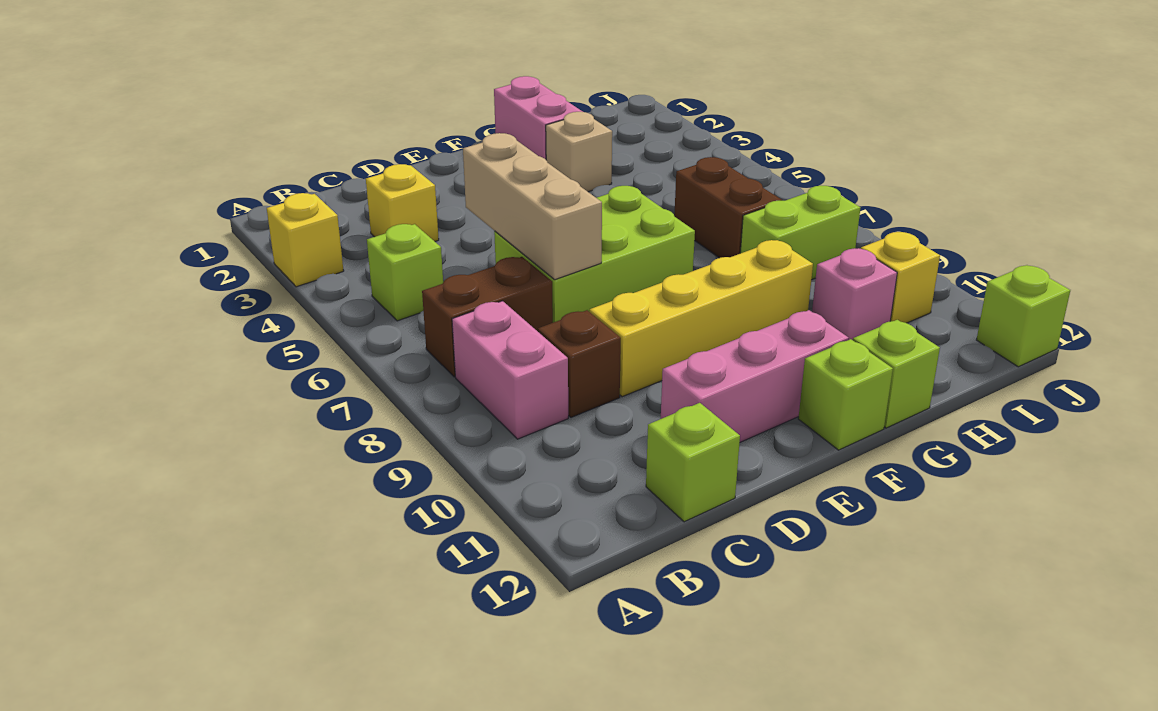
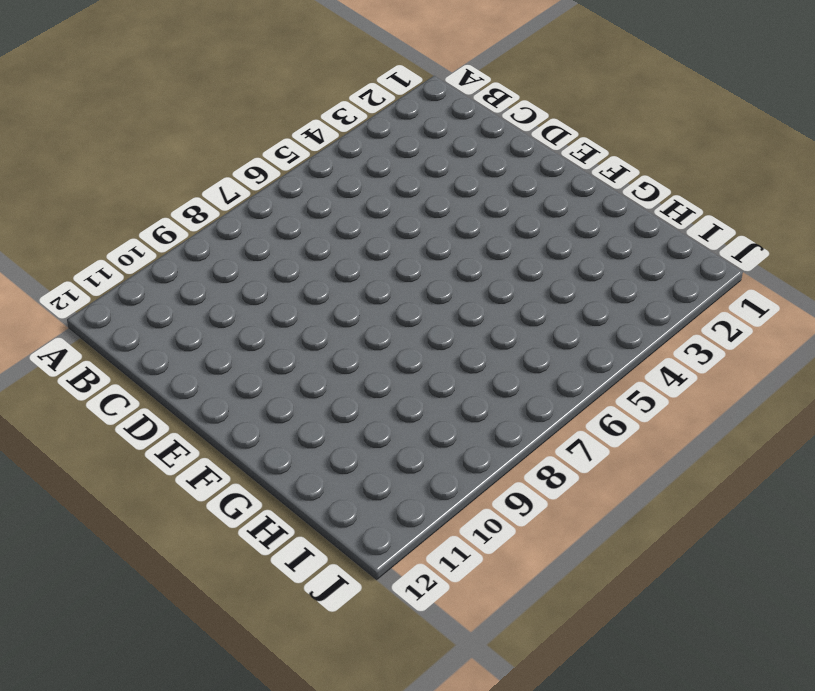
none -> yellow 1x1 brick [267,193,344,287]
none -> lime 1x1 brick [367,224,443,321]
none -> brown 1x2 brick [422,257,553,377]

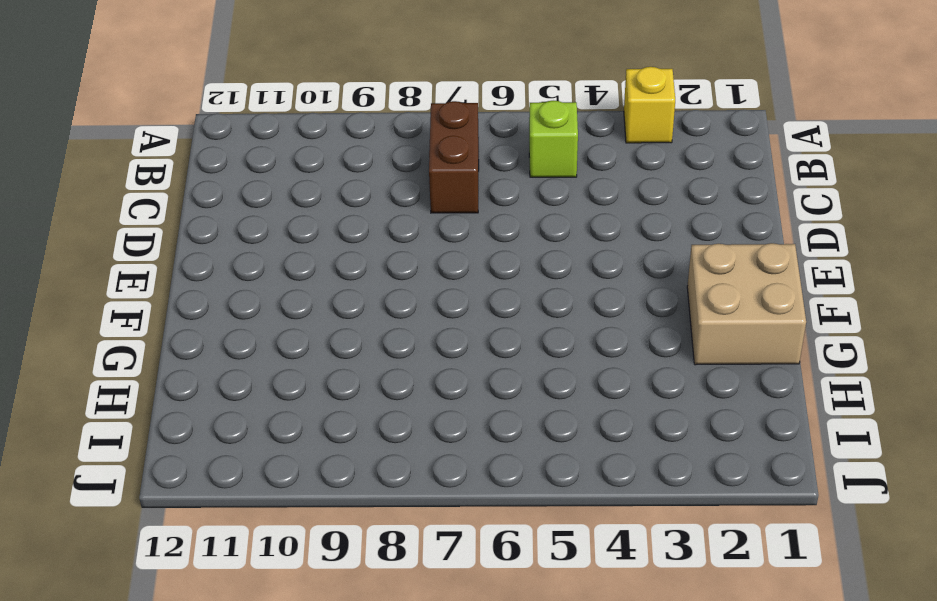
tan 2x2 brick [687,243,806,365] -> pink 1x2 brick [494,76,583,159]
none -> pink 1x2 brick [452,301,568,439]
none -> yellow 1x1 brick [366,164,439,241]
none -> brown 1x1 brick [538,310,621,417]

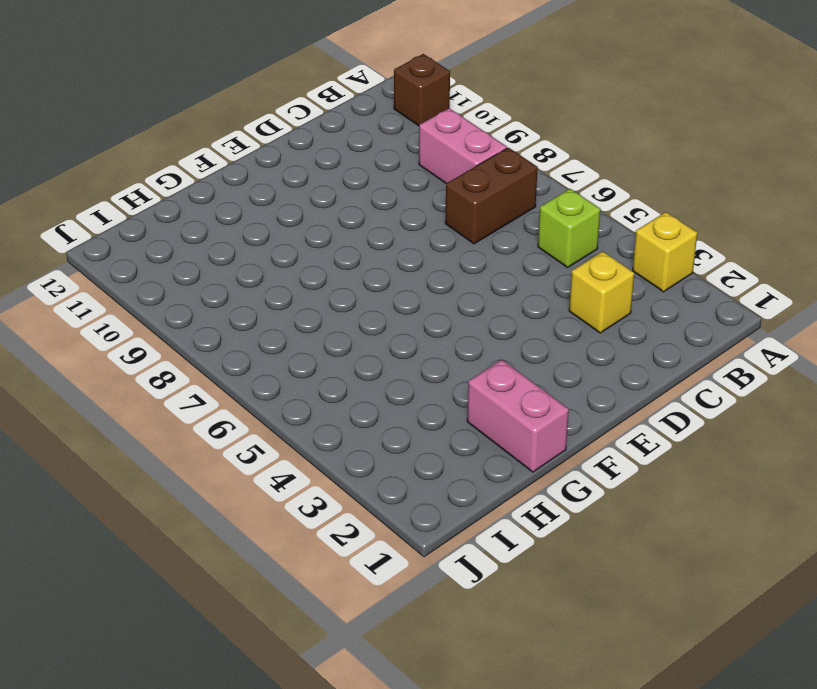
brown 1x1 brick [394,54,450,126] -> brown 1x1 brick moved to [538,310,621,417]
none -> lime 1x1 brick [646,403,740,522]
none -> lime 2x3 brick [494,186,695,323]
none -> yellow 1x4 brick [590,240,813,397]

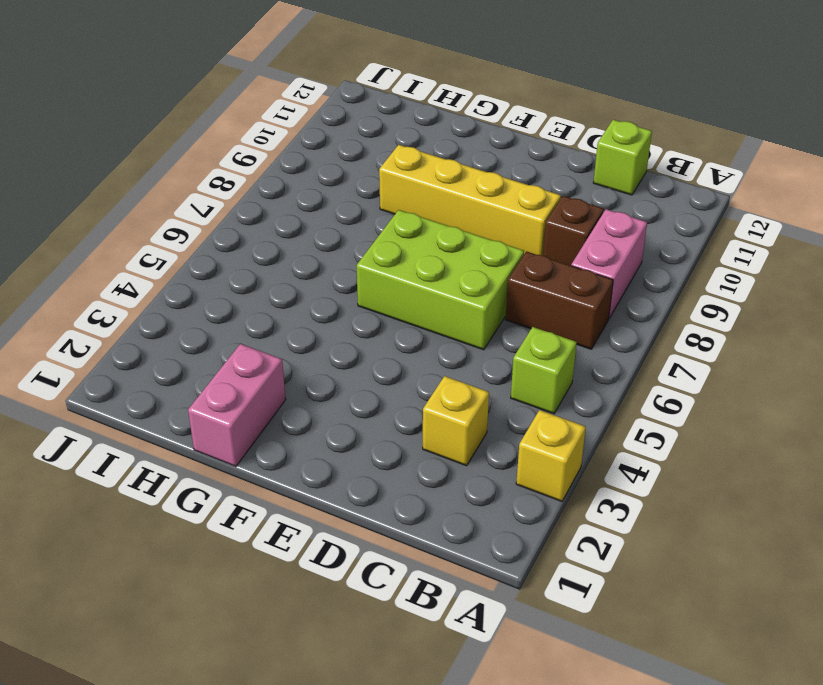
none -> pink 1x3 brick [661,310,849,442]
none -> lime 1x1 brick [798,339,893,450]
none -> tan 1x1 brick [546,112,612,192]

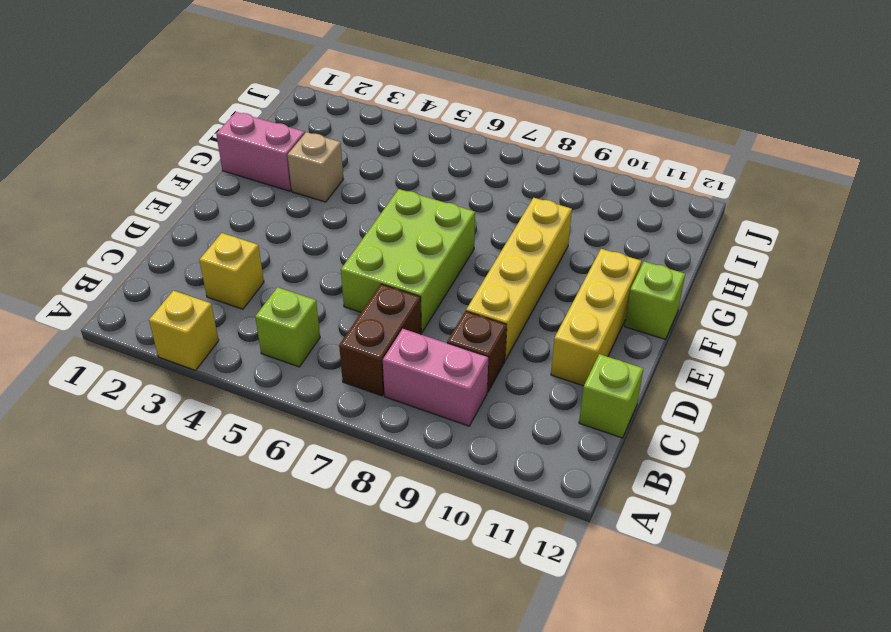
yellow 1x3 brick [551,249,642,386] -> pink 1x3 brick [661,310,849,442]
none -> lime 1x1 brick [853,320,940,428]
none -> brown 1x2 brick [674,157,782,258]
none -> lime 1x2 brick [740,186,860,279]

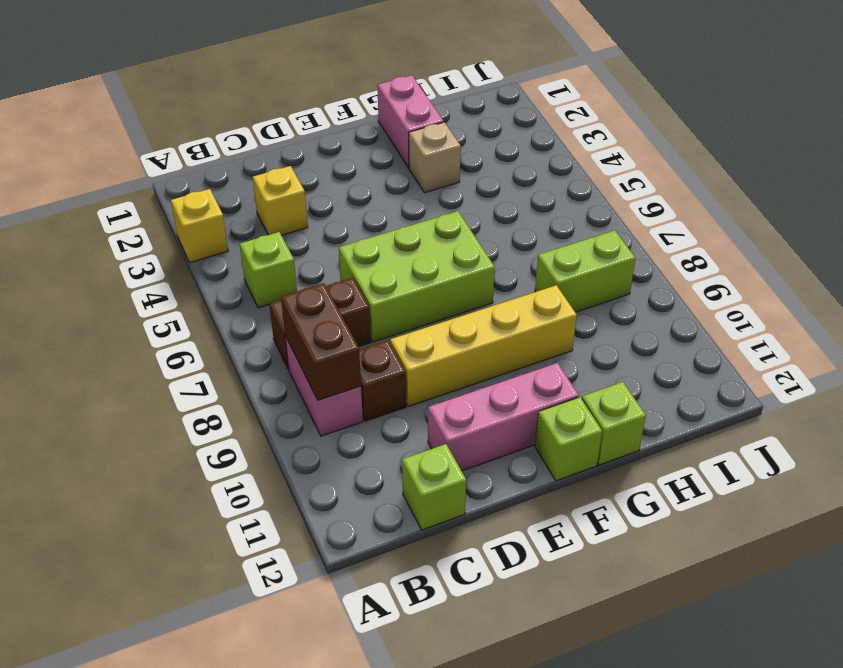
brown 1x2 brick [281,283,361,400] -> brown 1x2 brick moved to [674,157,782,258]
none -> pink 1x1 brick [812,248,897,340]
none -> yellow 1x1 brick [861,232,940,323]
none -> lime 1x1 brick [977,265,1070,367]

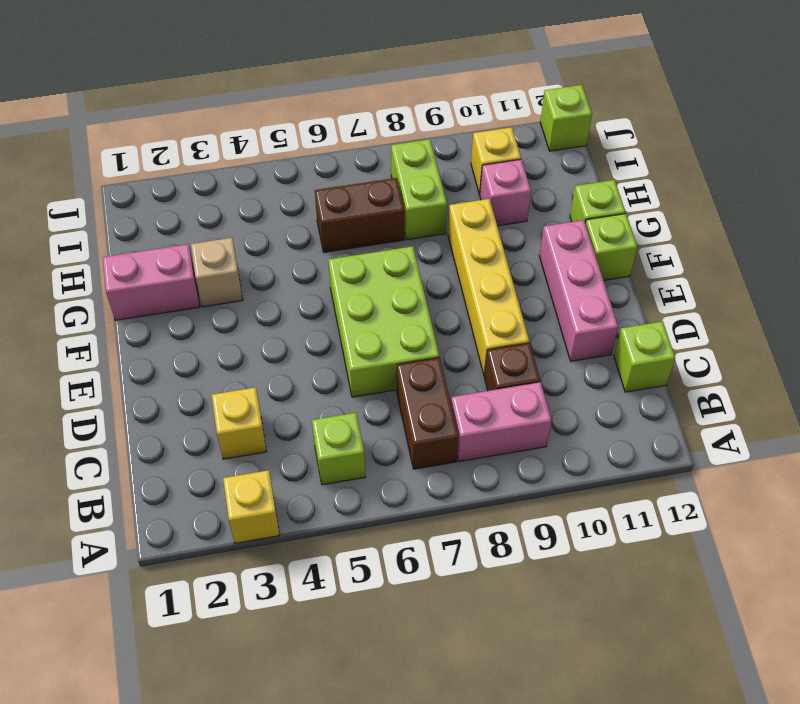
none -> tan 1x3 brick [463,133,602,280]

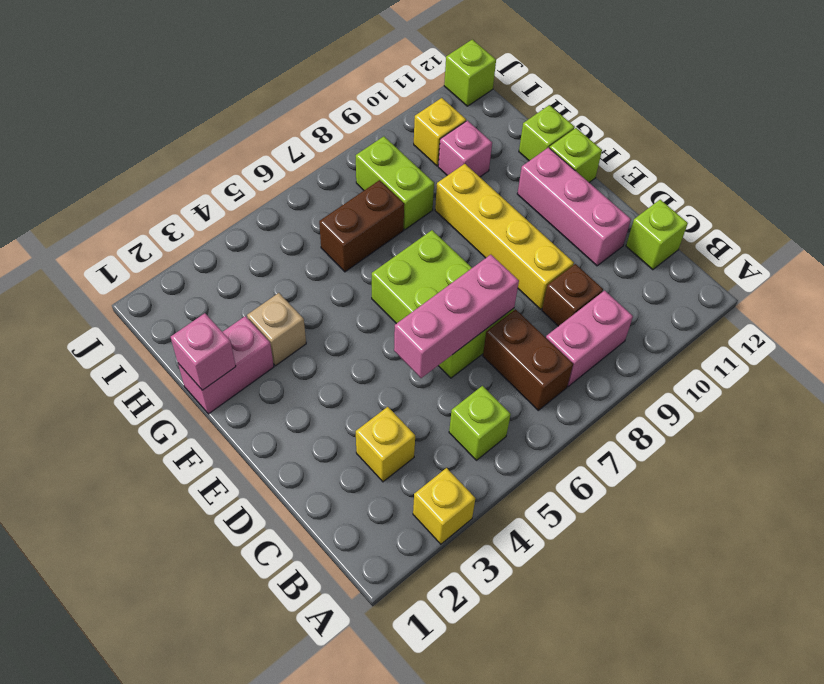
pink 1x3 brick [394,255,519,378] -> tan 1x3 brick [463,133,602,280]
pink 1x1 brick [171,313,236,390] -> none

